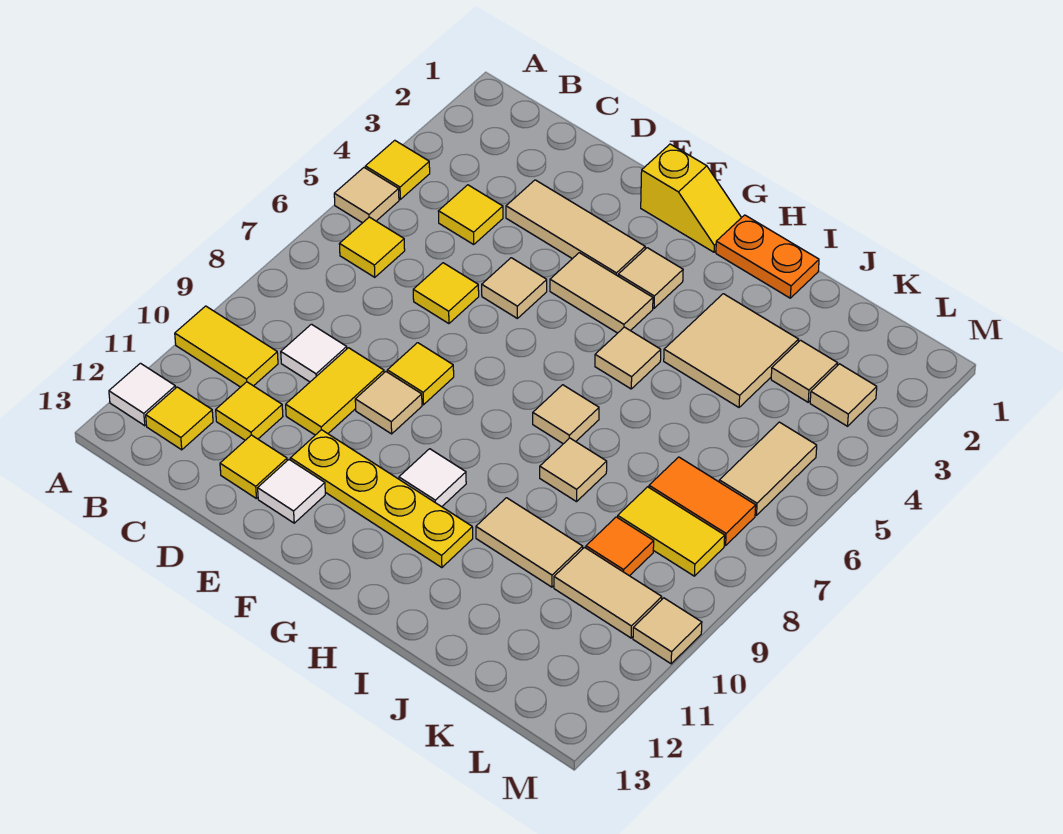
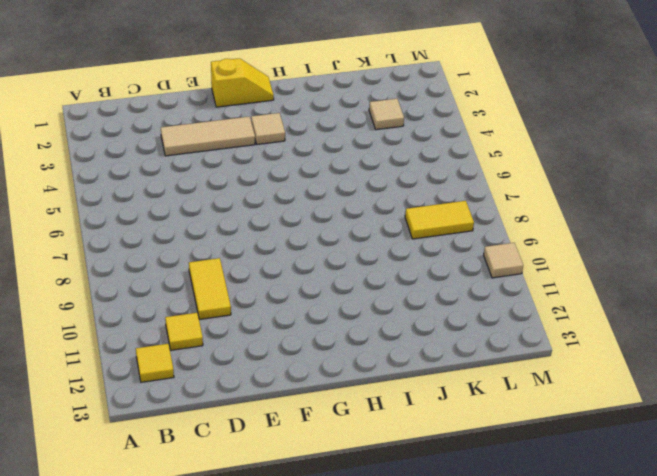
none -> yellow 1x1 tile [365,140,430,199]
none -> tan 1x1 tile [334,168,399,223]
none -> yellow 1x2 tile [175,306,278,387]
none -> white 1x1 tile [109,363,175,426]

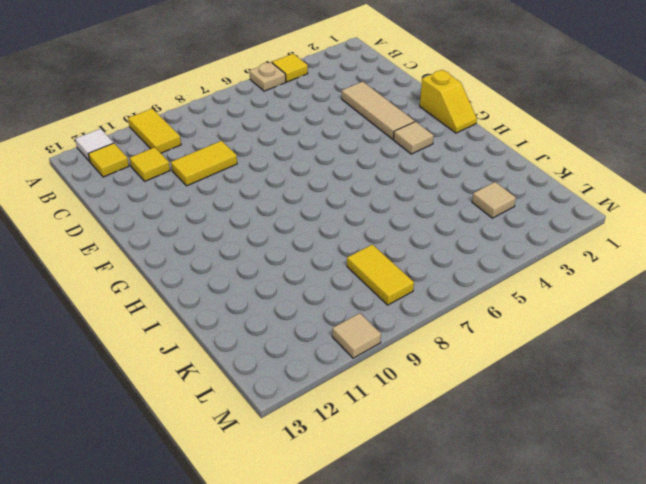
tan 1x1 plate [249,62,286,91] -> tan 1x1 tile [334,168,399,223]
none -> yellow 1x1 tile [340,217,405,277]
none -> yellow 1x1 tile [438,185,503,244]
none -> white 1x1 tile [281,324,347,382]
none -> yellow 1x1 tile [413,263,479,324]

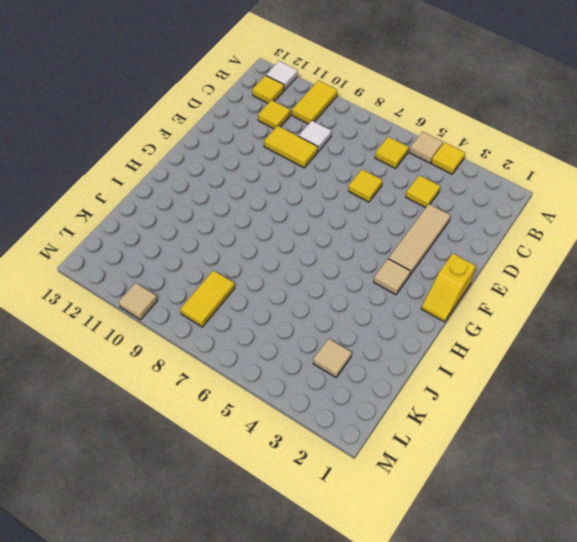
none -> yellow 1x1 tile [220,435,287,498]
none -> tan 1x1 tile [482,258,547,318]
none -> yellow 1x1 tile [387,343,454,405]
none -> tan 1x1 tile [355,372,422,434]

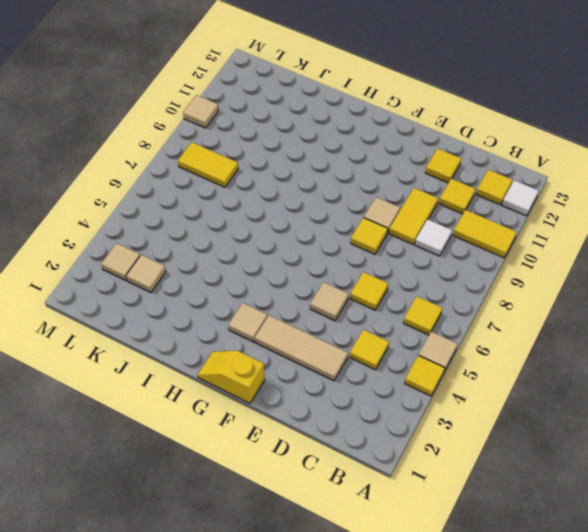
none -> yellow 1x4 plate [291,430,473,568]
none -> white 1x1 tile [258,460,325,523]
none -> tan 1x2 tile [550,253,653,333]
none -> white 1x1 tile [399,449,466,507]

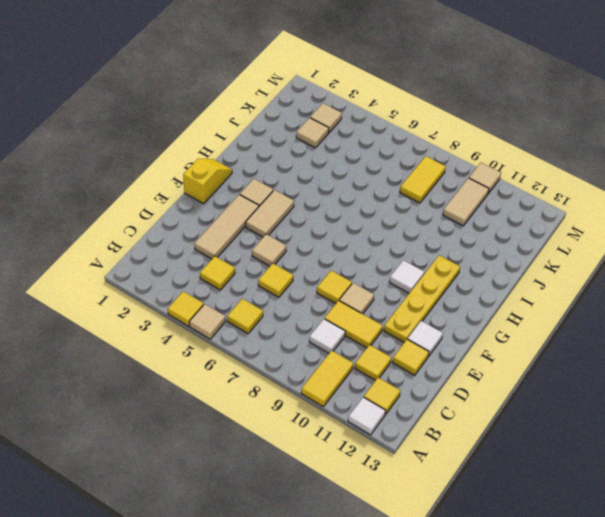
none -> orange 1x2 plate [716,215,819,298]
none -> tan 1x1 tile [595,327,661,389]
none -> tan 1x1 tile [533,385,599,444]
none -> tan 2x2 tile [664,294,798,407]

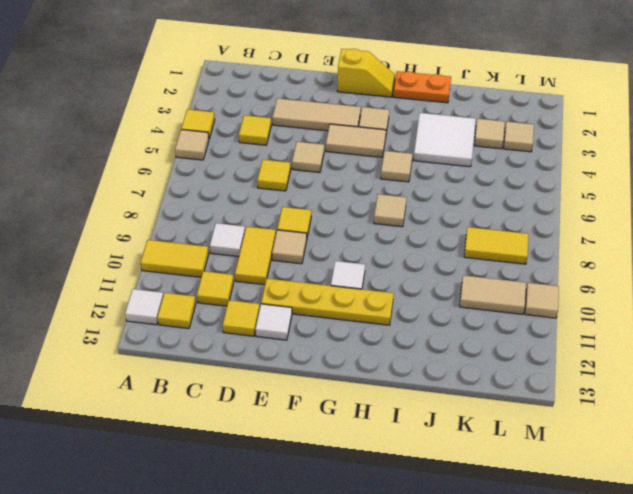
white 2x2 tile [413,113,476,167] -> tan 2x2 tile [664,294,798,407]
none -> yellow 1x1 tile [340,217,405,277]
none -> tan 1x1 tile [540,438,607,502]
none -> tan 1x2 tile [476,498,583,587]
none -> orange 1x2 tile [649,457,756,546]

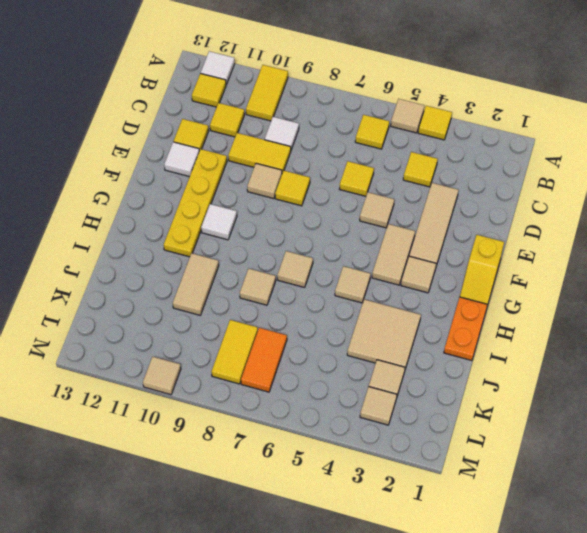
none -> orange 1x1 tile [586,517,654,576]
none -> tan 1x2 tile [554,547,662,638]
none -> tan 1x2 tile [719,422,817,515]

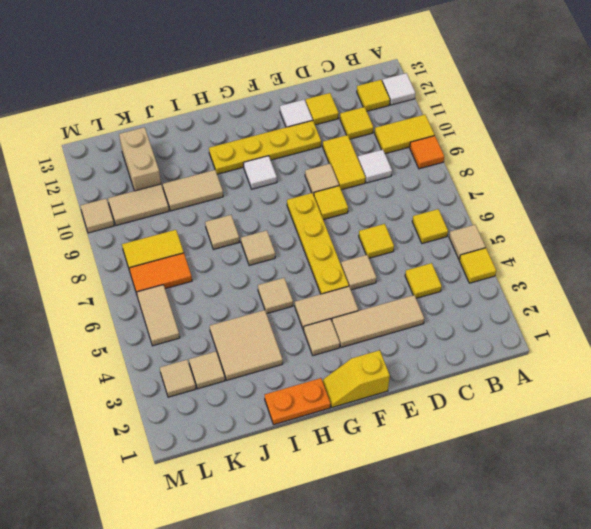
orange 1x1 tile [410,136,444,169] -> orange 1x1 tile moved to [586,517,654,576]
yellow 1x4 plate [287,193,349,294] -> none
tan 1x2 brick [119,127,161,191] -> none

